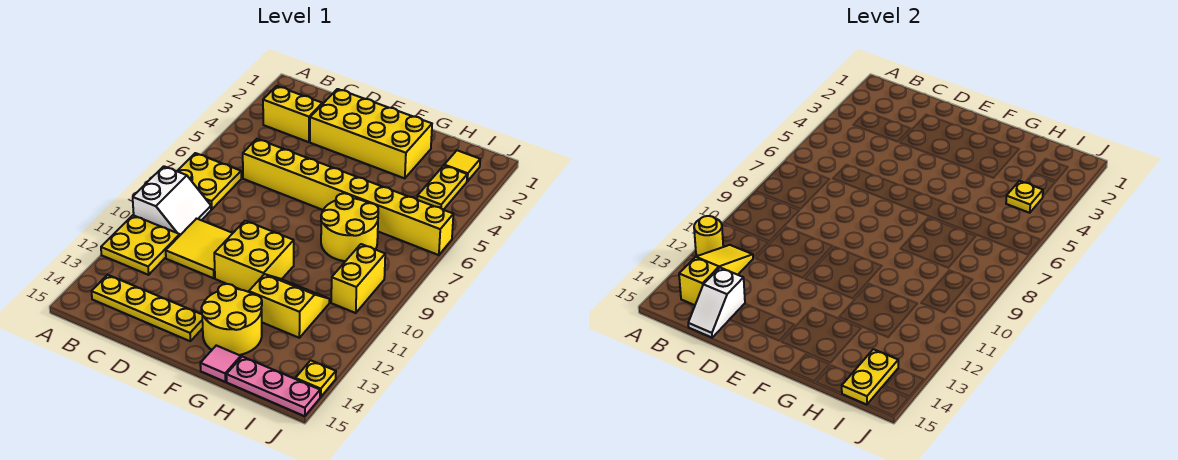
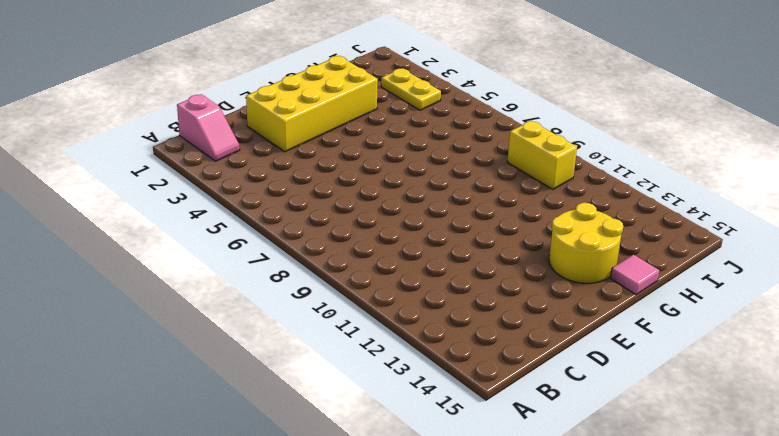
pink 1x2 slope [177,94,240,161] -> none
none -> yellow 2x2 plate [177,153,241,209]
none -> white 2x2 slope [133,166,211,235]
none -> yellow 2x2 plate [101,215,180,275]

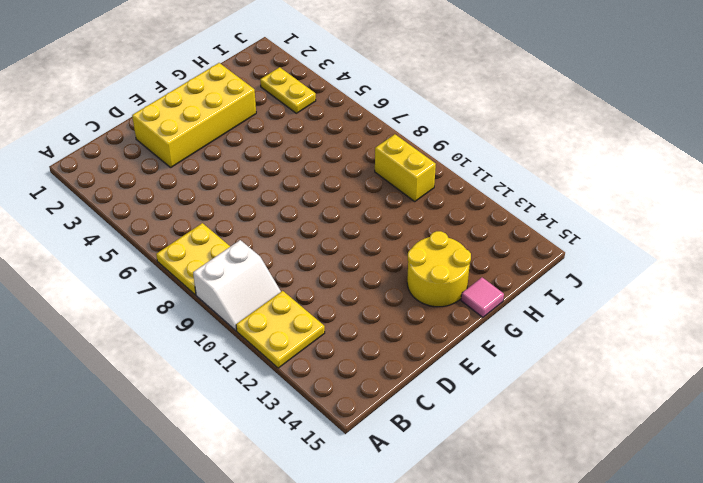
white 2x2 slope [193,240,281,331] -> white 2x2 slope turned to [133,166,211,235]
none -> yellow 1x2 brick [263,86,322,142]
none -> yellow 1x4 plate [91,275,203,341]
none -> yellow 1x8 brick [243,139,453,255]

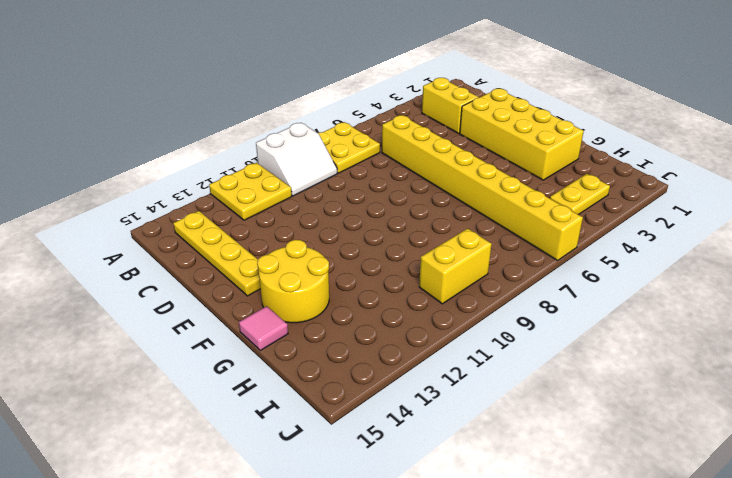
none -> yellow 2x2 tile [166,219,233,278]
none -> yellow 2x2 brick [214,221,294,292]
none -> yellow 2x2 round brick [321,193,378,261]

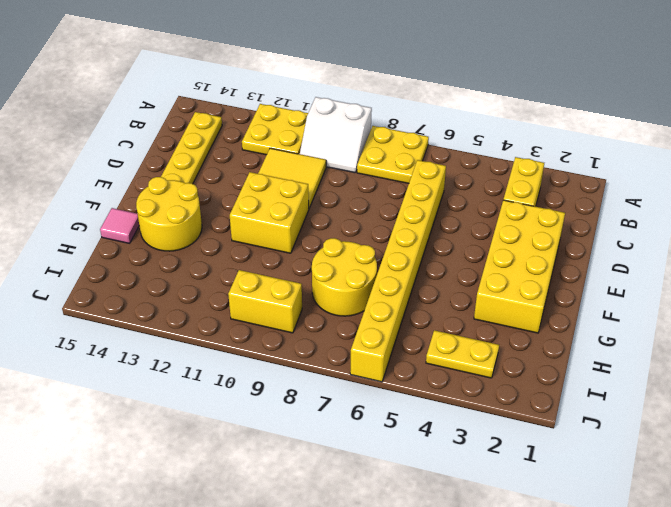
none -> yellow 2x2 slope [249,274,329,338]
none -> pink 1x3 plate [226,357,320,416]
none -> yellow 1x1 tile [444,150,480,181]

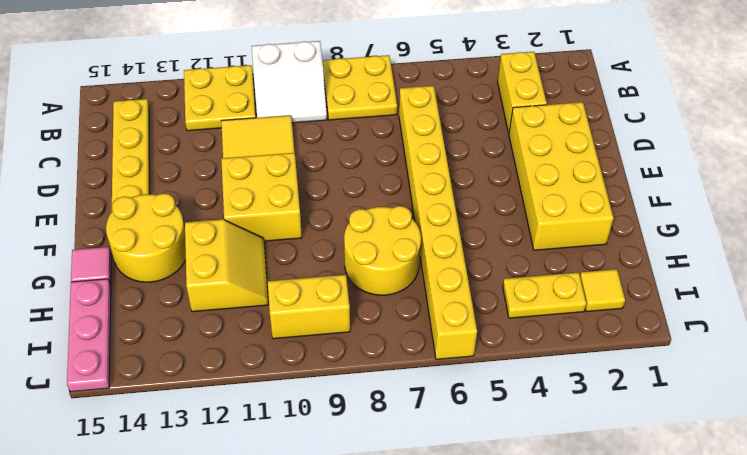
none -> yellow 1x1 plate [295,360,336,397]
none -> yellow 1x1 round brick [694,216,723,256]
none -> yellow 1x3 slope [679,245,753,305]

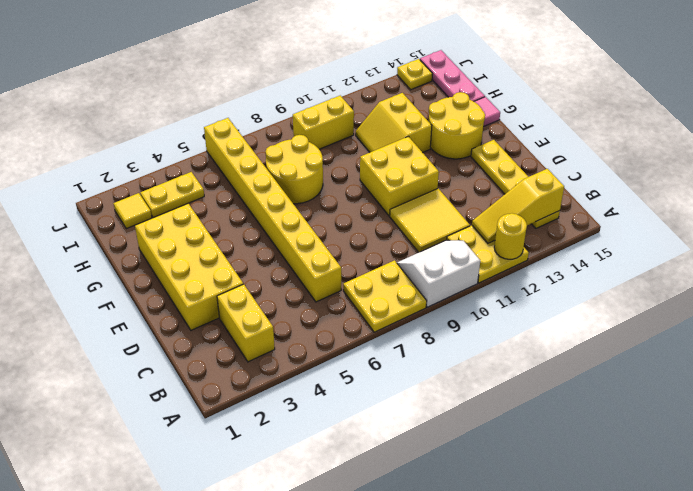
none -> white 1x2 slope [688,268,745,338]
none -> yellow 1x1 plate [1006,181,1043,213]
none -> yellow 1x2 plate [842,349,898,405]

